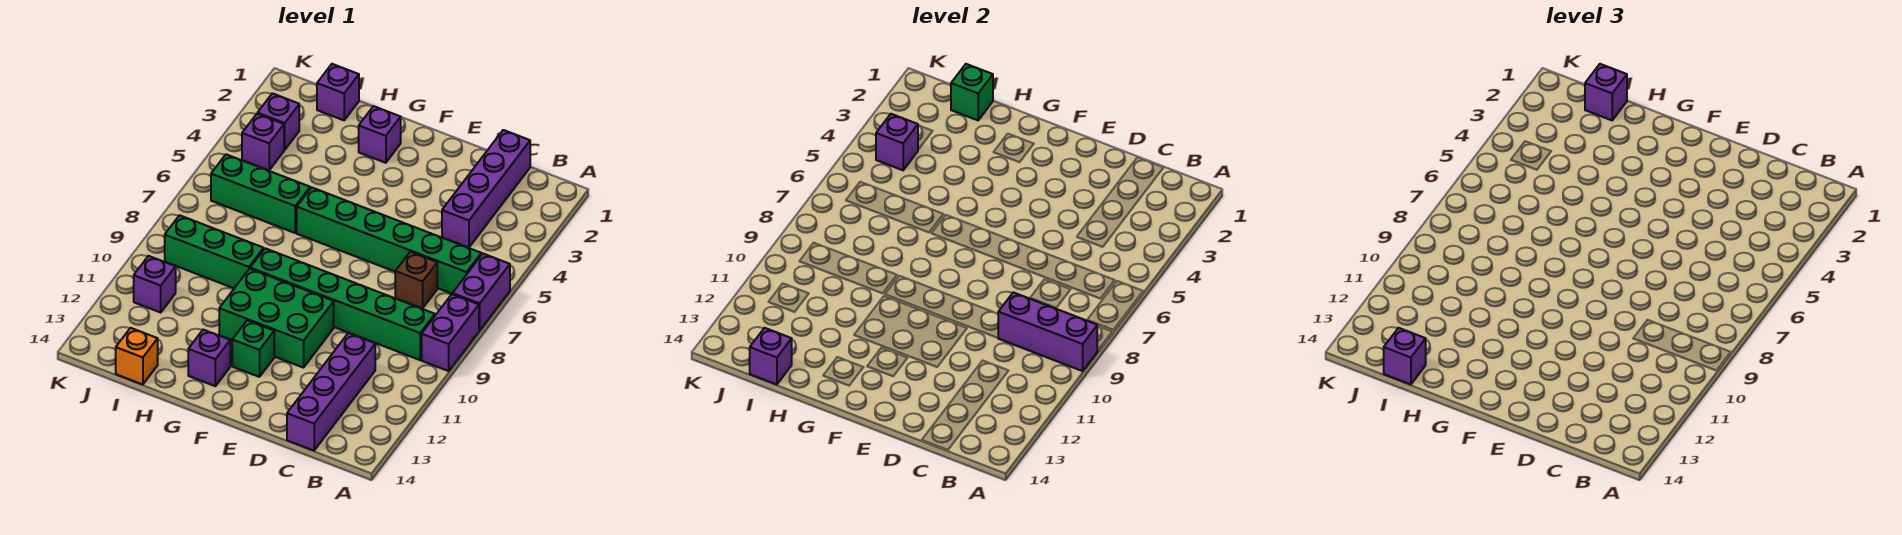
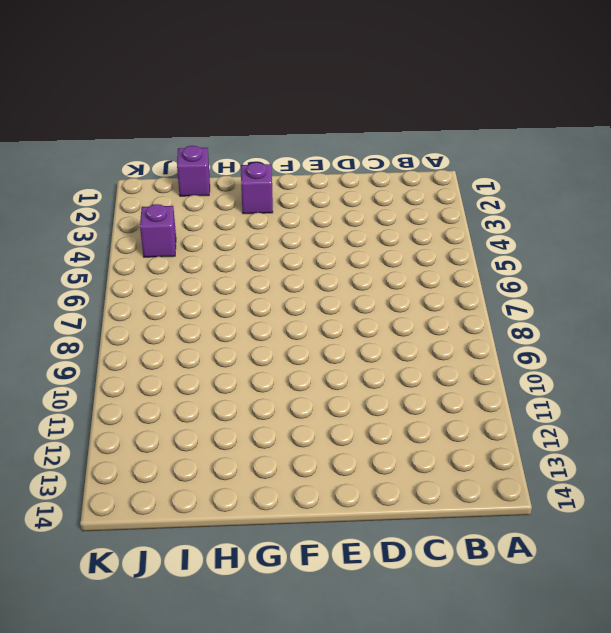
none -> purple 1x2 brick [453,254,510,330]
none -> purple 1x2 brick [422,294,479,371]
none -> green 1x6 brick [297,187,481,294]

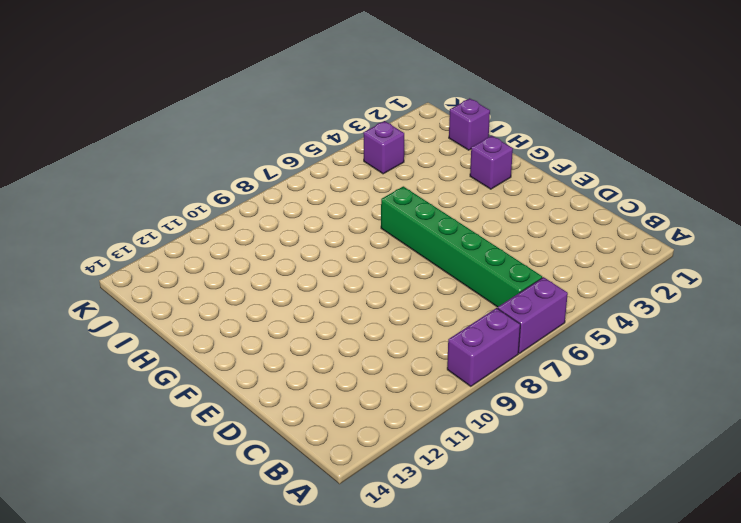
none -> green 1x6 brick [250,248,435,360]
none -> purple 1x4 brick [442,130,530,247]
none -> brown 1x1 brick [395,252,437,308]

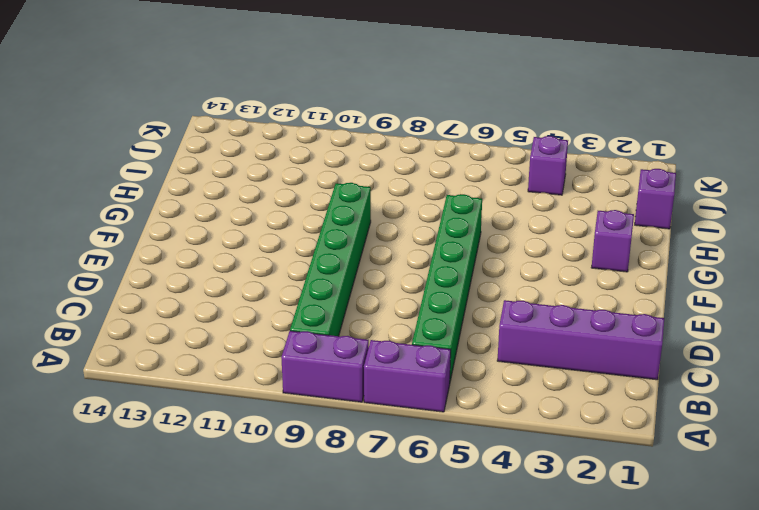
none -> brown 1x1 brick [395,252,437,308]
none -> purple 1x4 brick [287,333,375,451]
none -> green 2x3 brick [219,269,334,368]

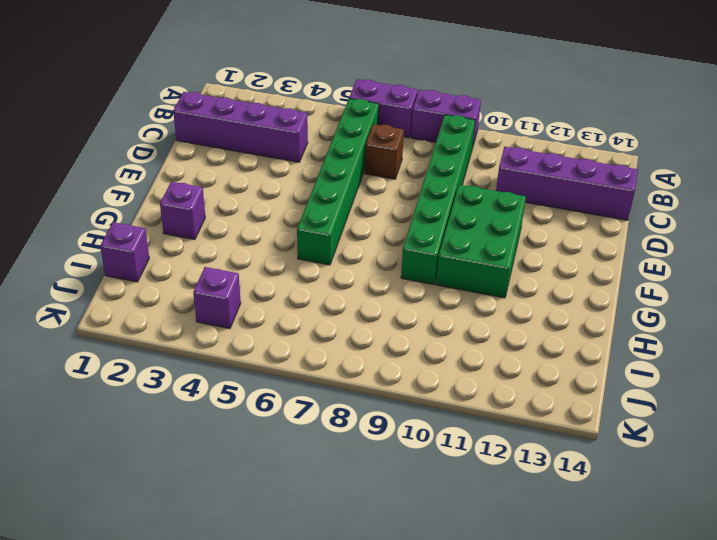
none -> green 1x1 brick [232,320,274,377]
none -> purple 1x1 brick [188,330,230,386]
none -> green 1x3 brick [211,154,310,233]

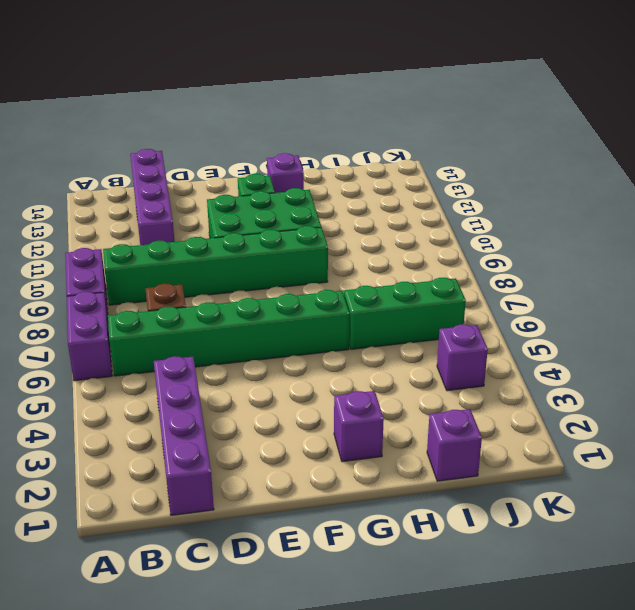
none -> green 1x3 brick [165,215,264,288]
none -> orange 1x1 brick [116,328,158,385]
none -> purple 1x1 brick [258,93,299,150]

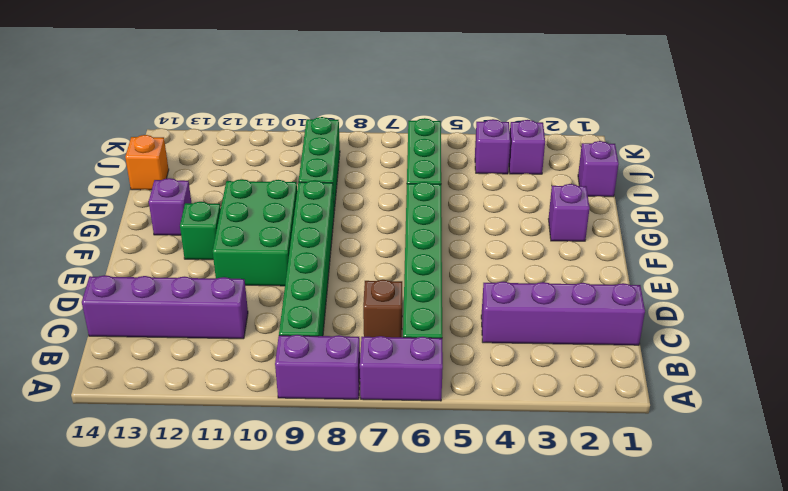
none -> purple 1x1 brick [134,256,176,312]
none -> purple 1x3 brick [998,292,1097,371]
none -> green 1x1 brick [951,64,993,120]

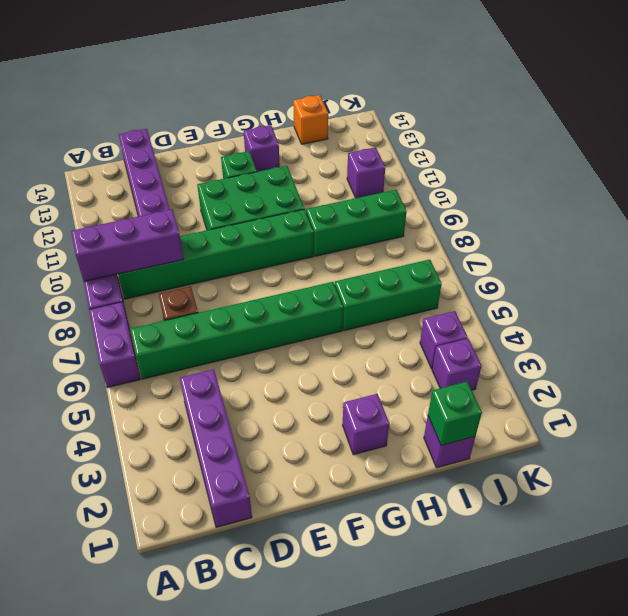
none -> purple 1x1 brick [750,328,792,385]
none -> purple 1x1 brick [876,114,918,170]
none -> purple 1x1 brick [1585,64,1627,120]

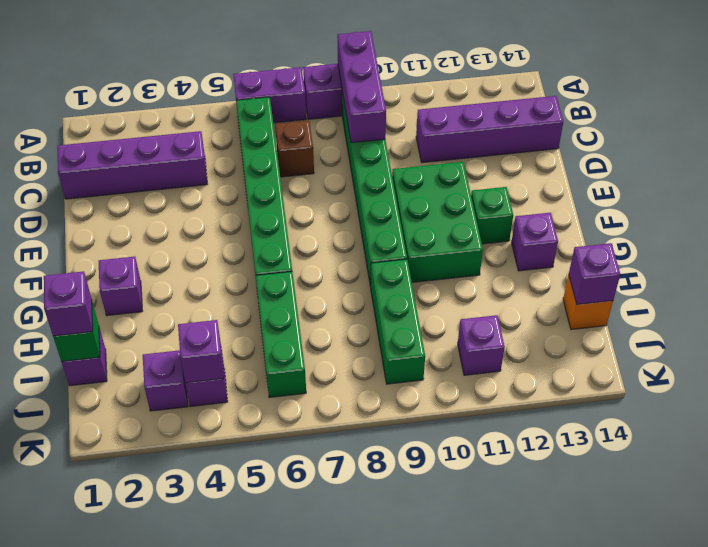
none -> purple 1x1 brick [1384,328,1426,385]

